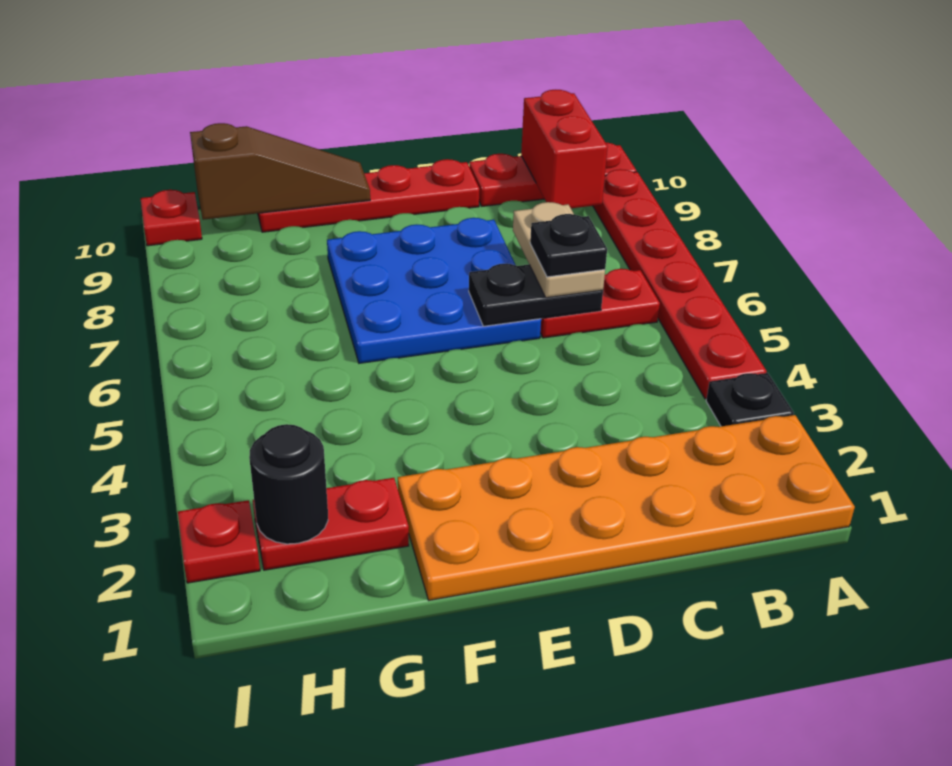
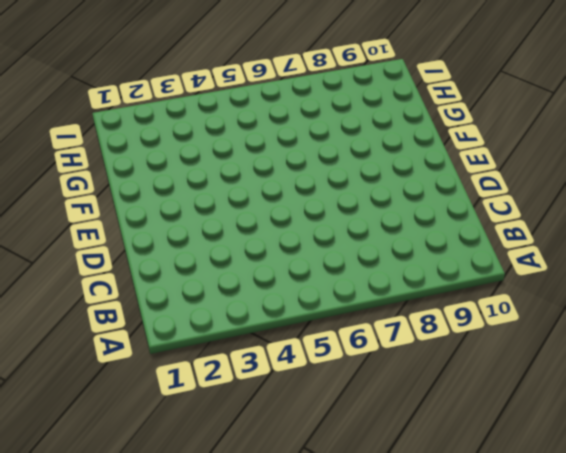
none -> orange 2x6 plate [398,415,855,600]
none -> black 1x1 plate [706,373,794,426]
none -> red 1x6 plate [593,169,767,399]

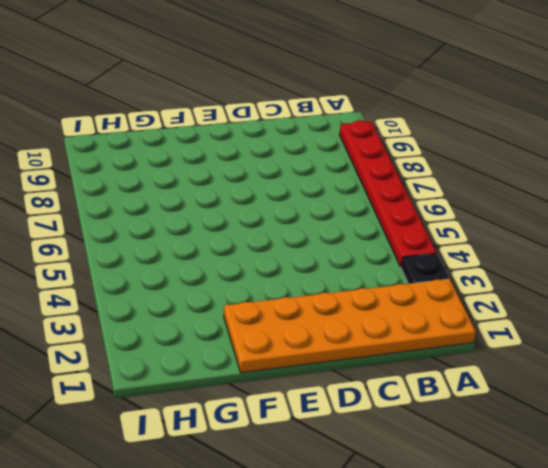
none -> red 1x3 plate [469,143,637,206]
none -> red 1x2 plate [540,269,660,338]
none -> blue 3x3 plate [327,218,541,363]

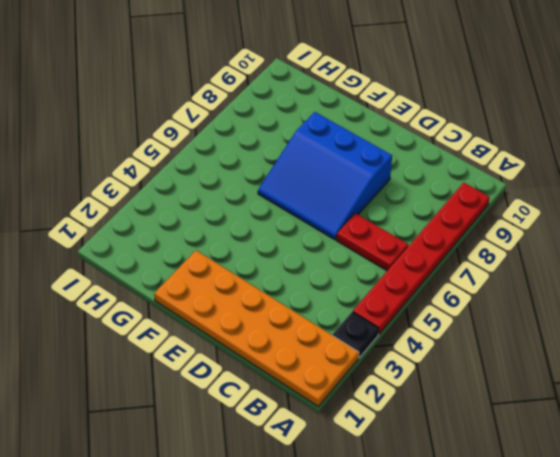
blue 3x3 slope [258,112,392,240] -> blue 3x3 plate [327,218,541,363]
none -> red 1x3 plate [469,143,637,206]
none -> red 1x4 plate [258,159,479,232]
none -> red 1x2 plate [253,478,409,570]

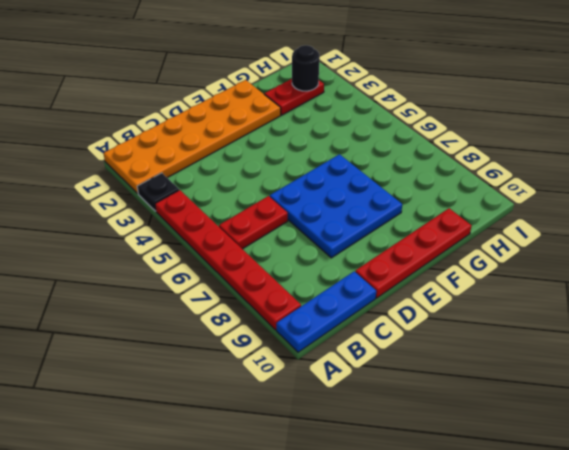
blue 1x3 plate [276,271,376,352] -> red 1x3 plate [469,143,637,206]
none -> red 1x1 plate [178,500,260,583]
none -> red 1x1 plate [140,190,202,246]
none -> red 1x2 brick [521,90,608,208]

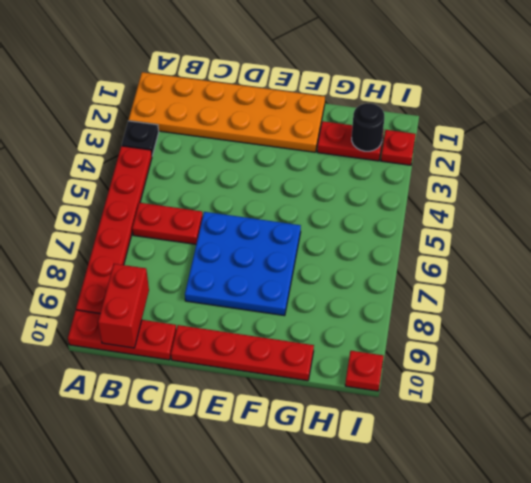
none -> black 1x2 plate [469,264,603,326]
none -> brown 1x3 slope [190,123,370,220]
none -> tan 1x2 plate [513,202,605,298]

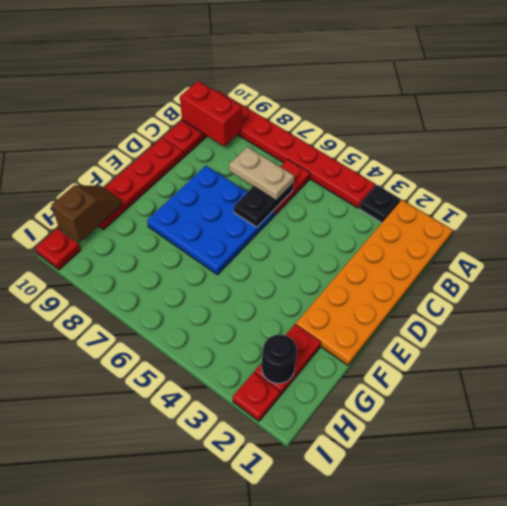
brown 1x2 slope [52,185,122,242] -> brown 1x3 slope [190,123,370,220]
none -> black 1x1 plate [530,214,607,277]

